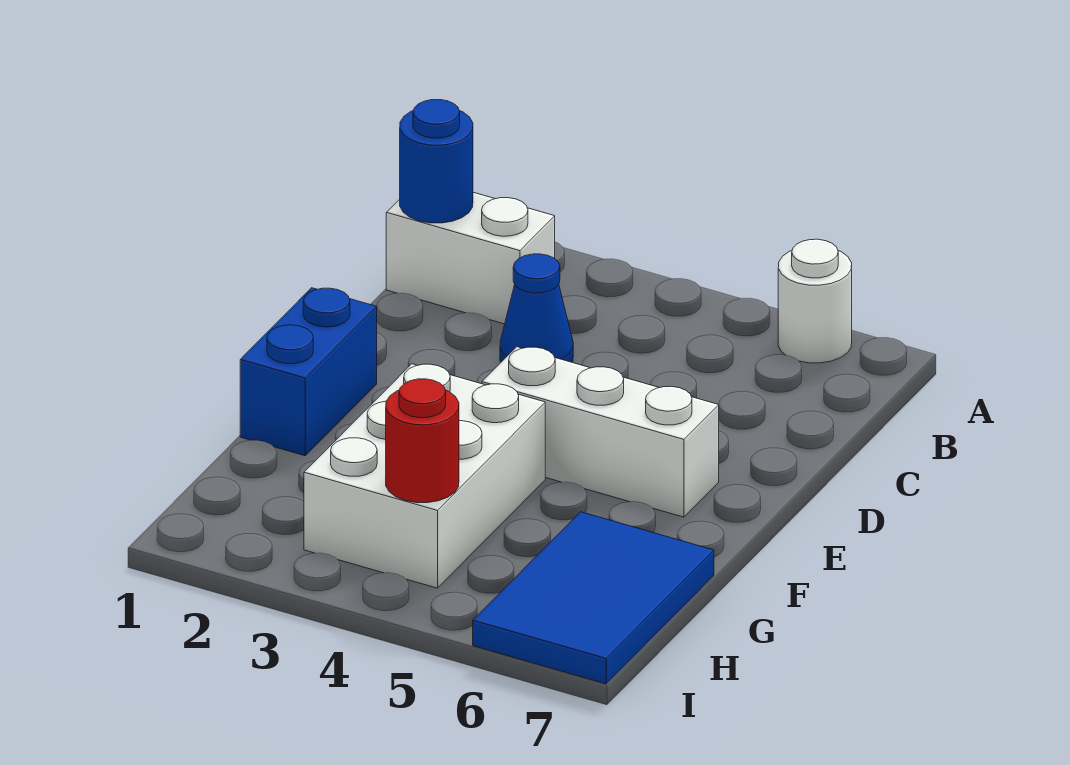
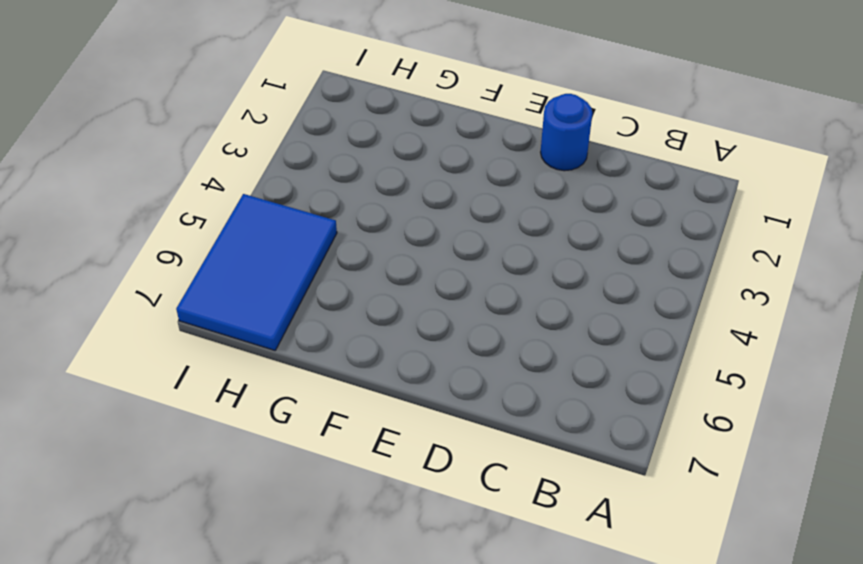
blue 1x1 round brick [541,94,592,171] -> blue 1x1 round brick moved to [400,100,473,223]
blue 2x3 tile [176,194,337,350] -> blue 2x3 tile turned to [473,512,714,684]
none -> white 1x1 round brick [778,239,852,363]
none -> white 1x2 brick [386,192,555,324]

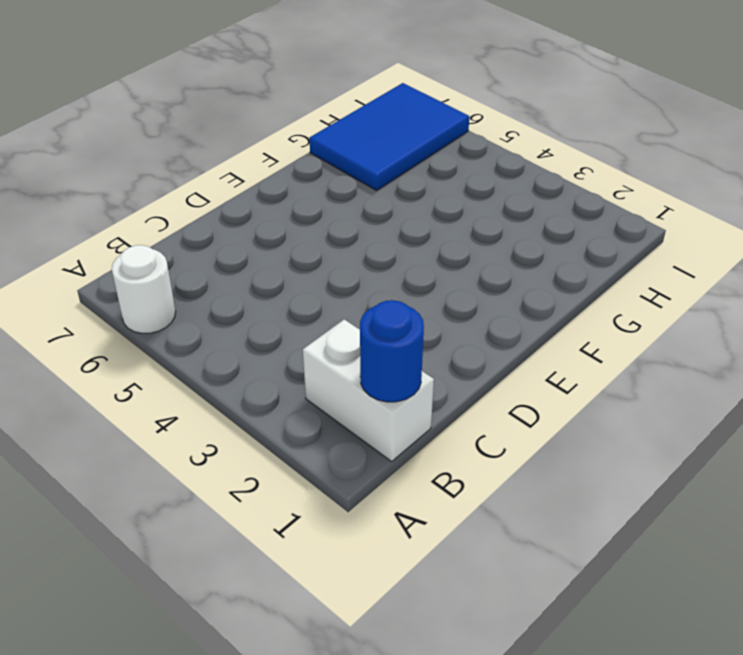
none -> blue 1x1 cone [500,254,573,362]
none -> blue 1x2 brick [240,288,377,456]

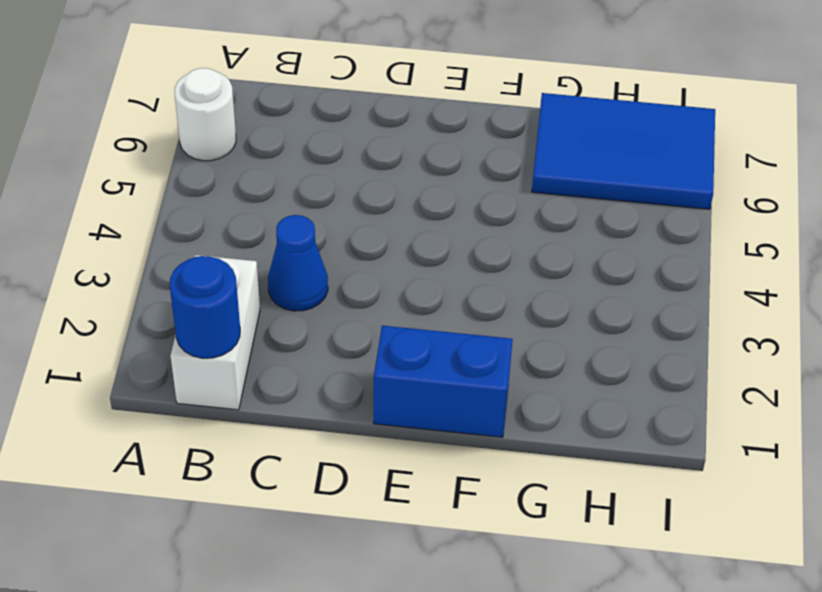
none -> white 1x3 brick [482,347,719,517]
none -> white 2x3 brick [304,364,545,588]

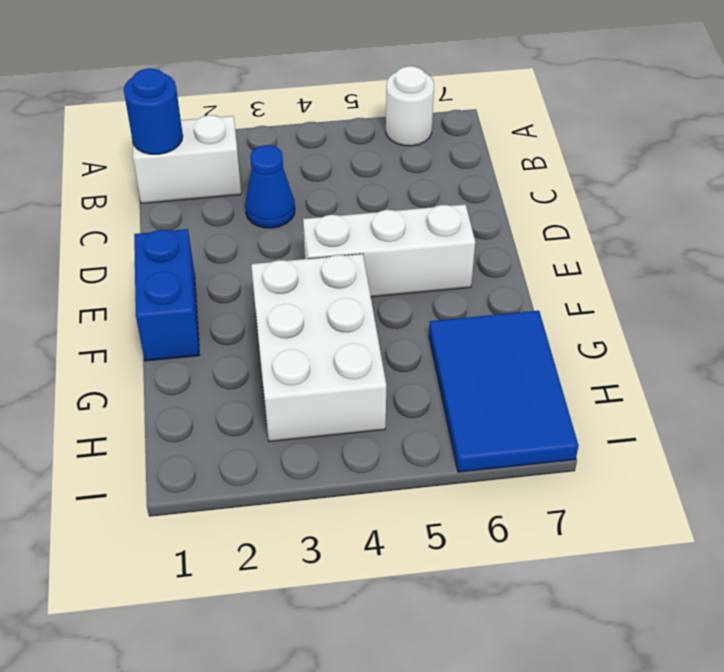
none -> red 1x1 round brick [386,379,459,503]

